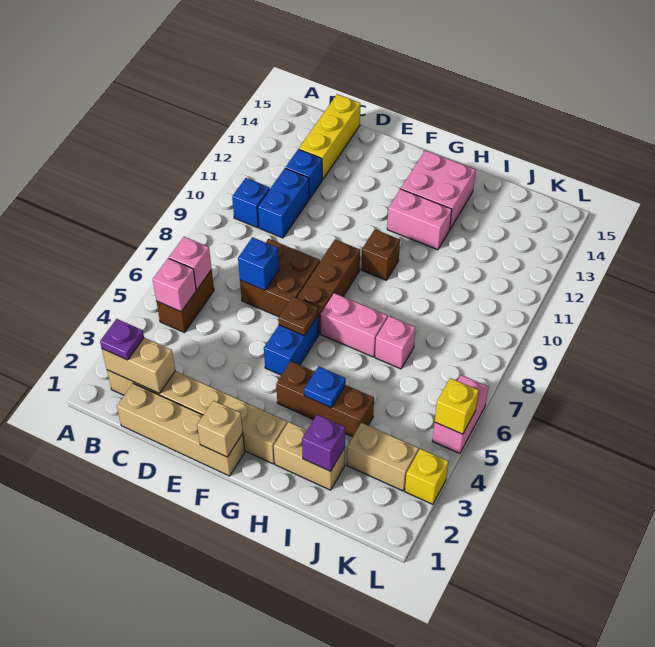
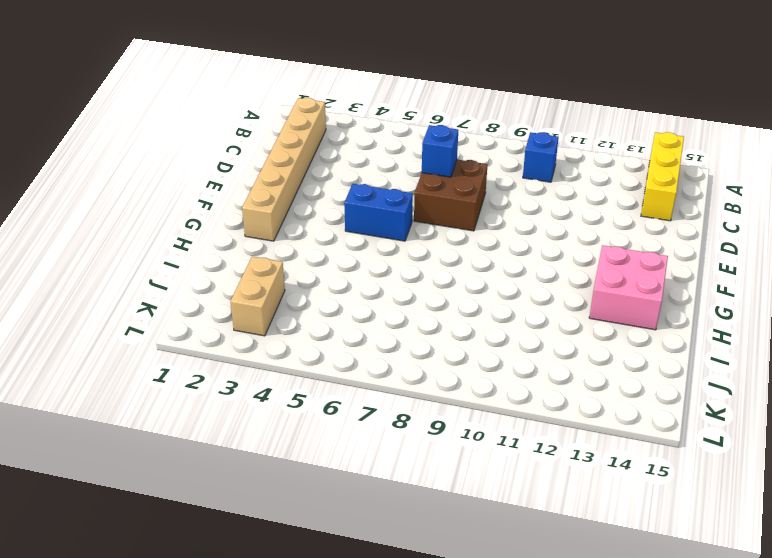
yellow 1x3 brick [641,132,684,221] -> yellow 1x3 brick turned to [299,94,360,179]
none -> brown 1x2 brick [156,270,214,333]
none -> tan 1x4 brick [117,383,245,476]
none -> blue 1x2 brick [258,169,309,238]
none -> blue 1x1 brick [285,149,322,199]

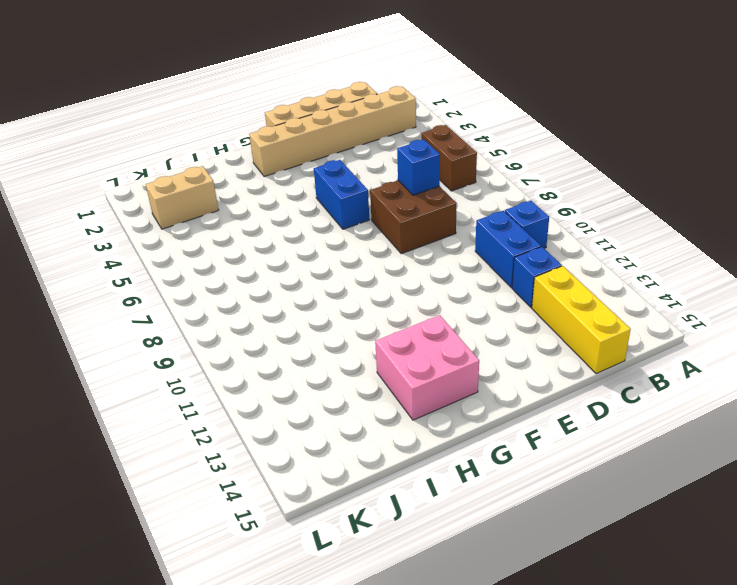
none -> brown 1x3 brick [297,239,360,334]
none -> brown 1x3 brick [276,361,374,437]
none -> pink 1x2 brick [321,293,388,357]
none -> brown 1x1 brick [361,230,400,280]

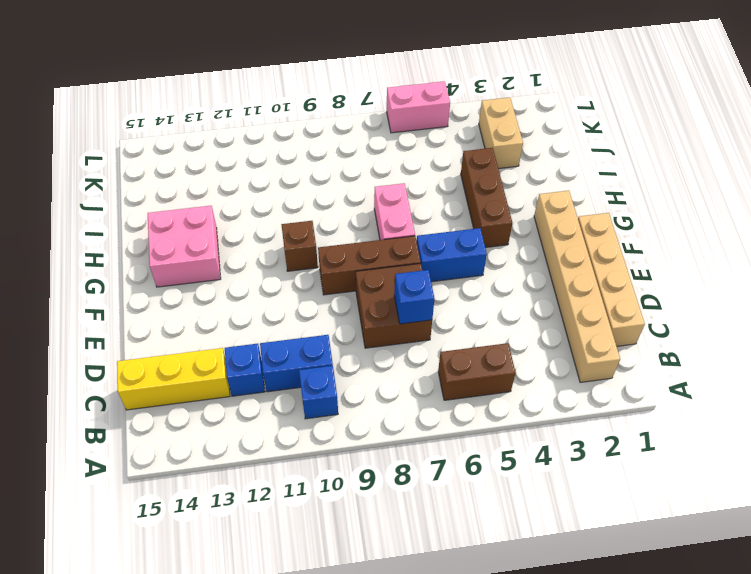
none -> pink 1x2 brick [387,189,452,250]
none -> tan 1x2 brick [274,422,345,490]
none -> pink 1x1 brick [375,316,415,369]
none -> yellow 1x1 brick [405,449,448,504]

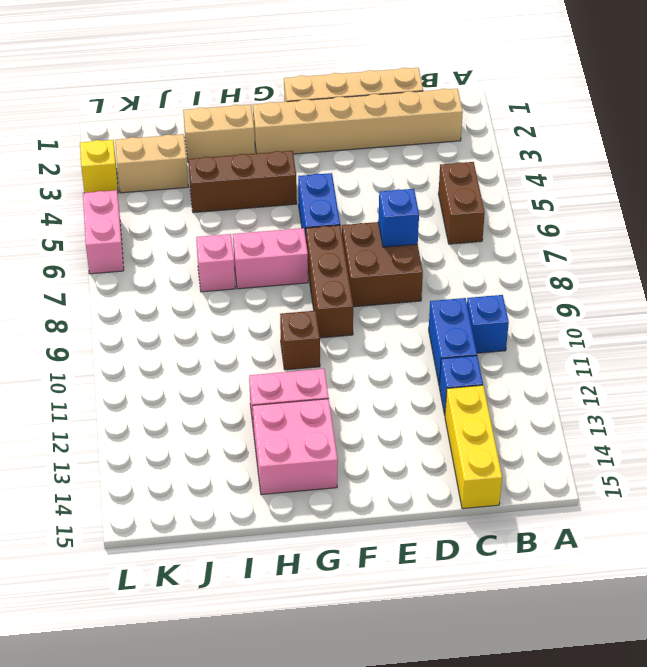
none -> tan 1x2 brick [102,338,175,394]
none -> pink 1x1 brick [153,258,196,312]
none -> pink 1x1 brick [169,237,212,289]
none -> tan 1x1 brick [197,401,243,457]

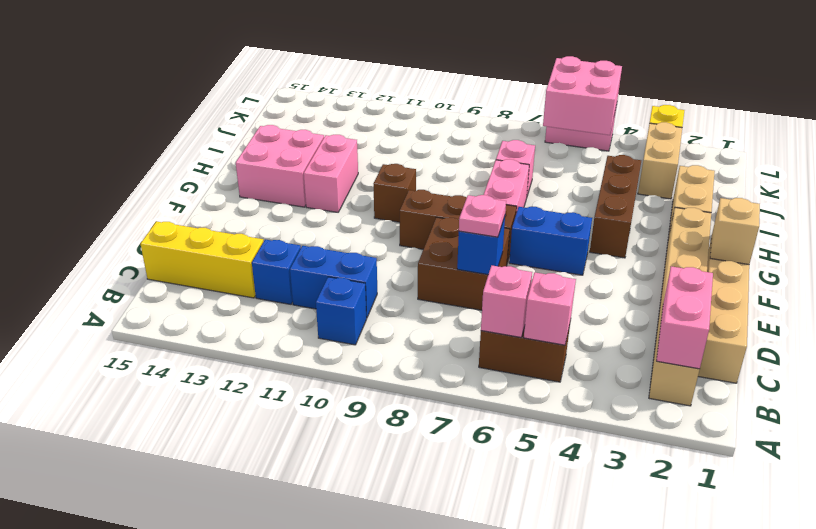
pink 1x2 brick [656,266,713,369] -> tan 1x2 brick [102,338,175,394]
pink 1x1 plate [459,195,506,237] -> none
pink 2x2 brick [543,56,622,135] -> yellow 1x1 brick [435,378,479,434]
none -> brown 1x1 plate [278,297,319,336]
none -> blue 1x1 plate [304,366,346,408]
none -> purple 1x1 brick [302,415,345,471]
none -> purple 1x1 plate [100,319,144,360]

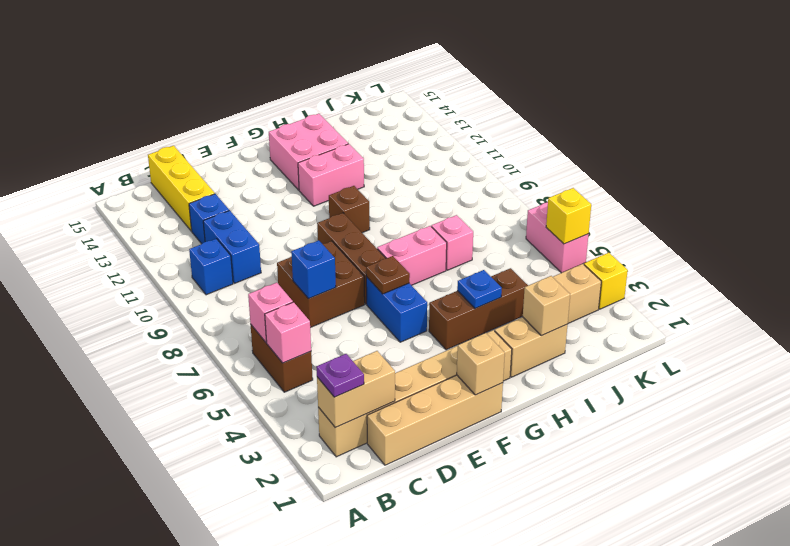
tan 1x1 brick [523,276,570,336] -> purple 1x1 brick [302,415,345,471]

